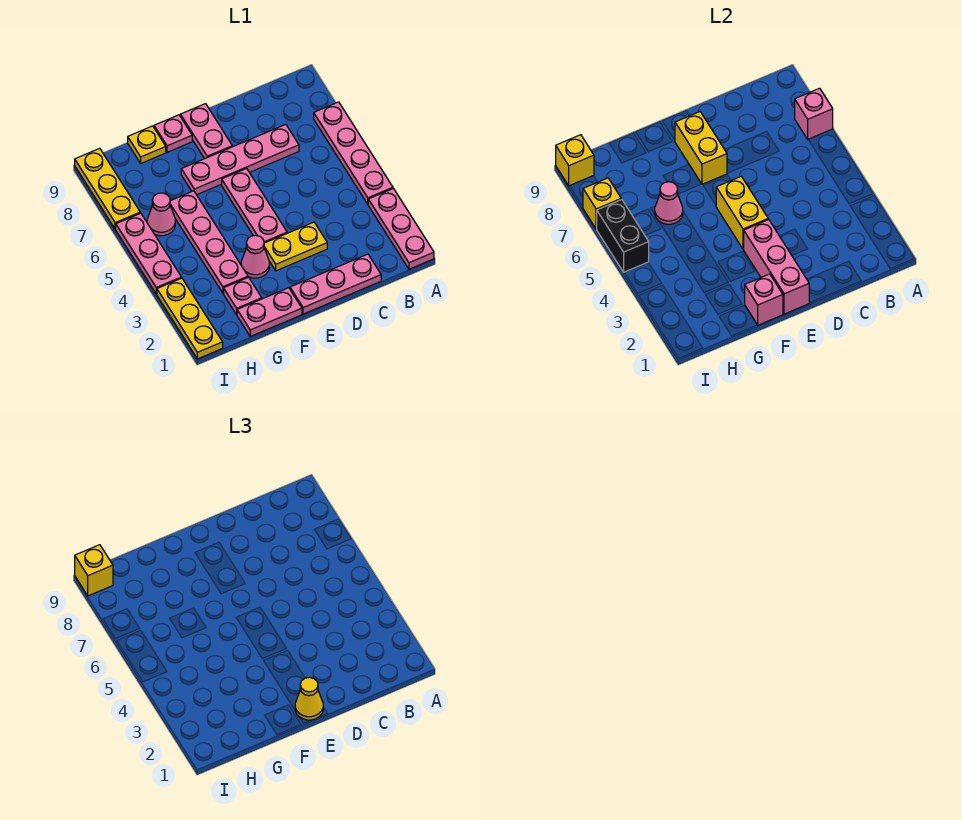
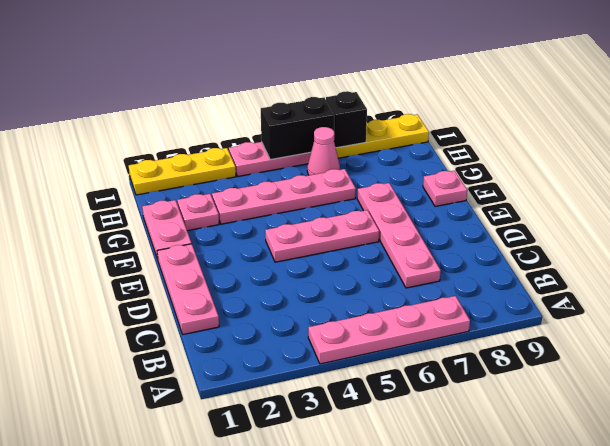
black 1x1 brick [326,91,367,148] -> yellow 1x1 brick [583,178,621,229]
none -> pink 1x3 plate [368,189,434,269]
none -> yellow 1x2 plate [264,222,327,271]
none -> pink 1x2 plate [180,104,232,159]

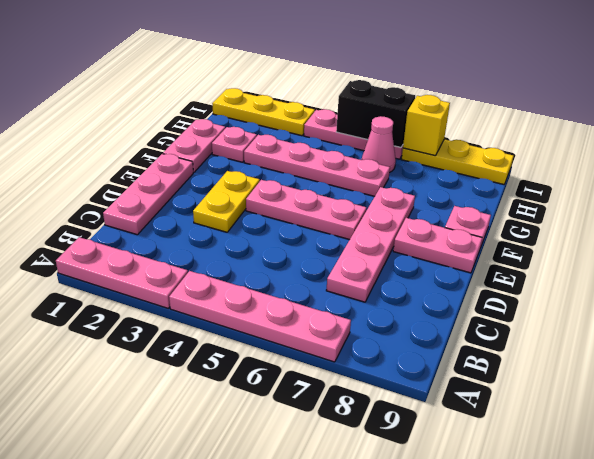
none -> pink 1x1 cone [241,235,269,278]
none -> yellow 1x1 plate [128,126,166,163]
none -> pink 1x1 brick [795,88,833,139]

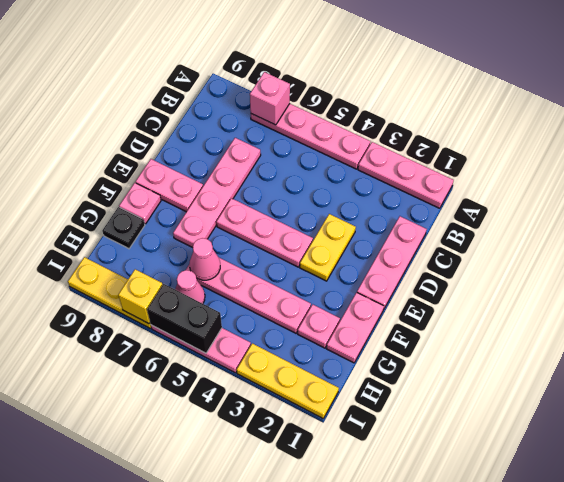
black 1x1 plate [102,207,145,249] -> yellow 1x1 plate [128,126,166,163]
none -> pink 1x1 cone [241,235,269,278]
none -> pink 1x3 brick [744,219,809,314]
none -> yellow 1x2 brick [716,177,768,249]

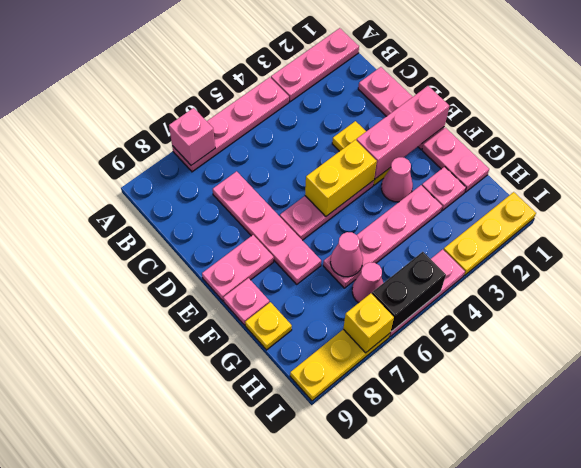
none -> yellow 1x2 brick [675,112,727,184]
none -> pink 1x1 brick [745,274,783,325]
none -> yellow 1x1 brick [556,135,594,186]

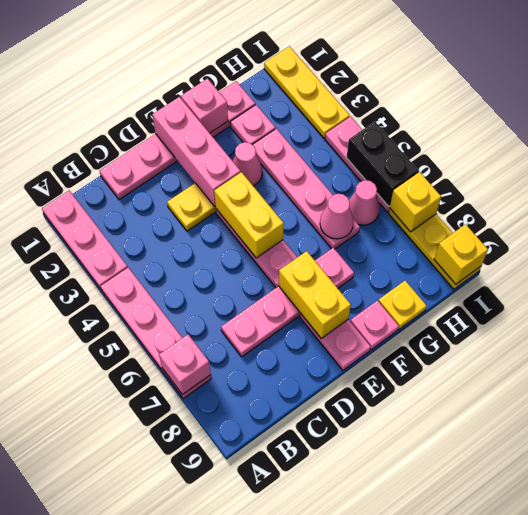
none -> yellow 1x1 cone [295,677,323,720]
none -> yellow 1x1 brick [75,545,113,596]

